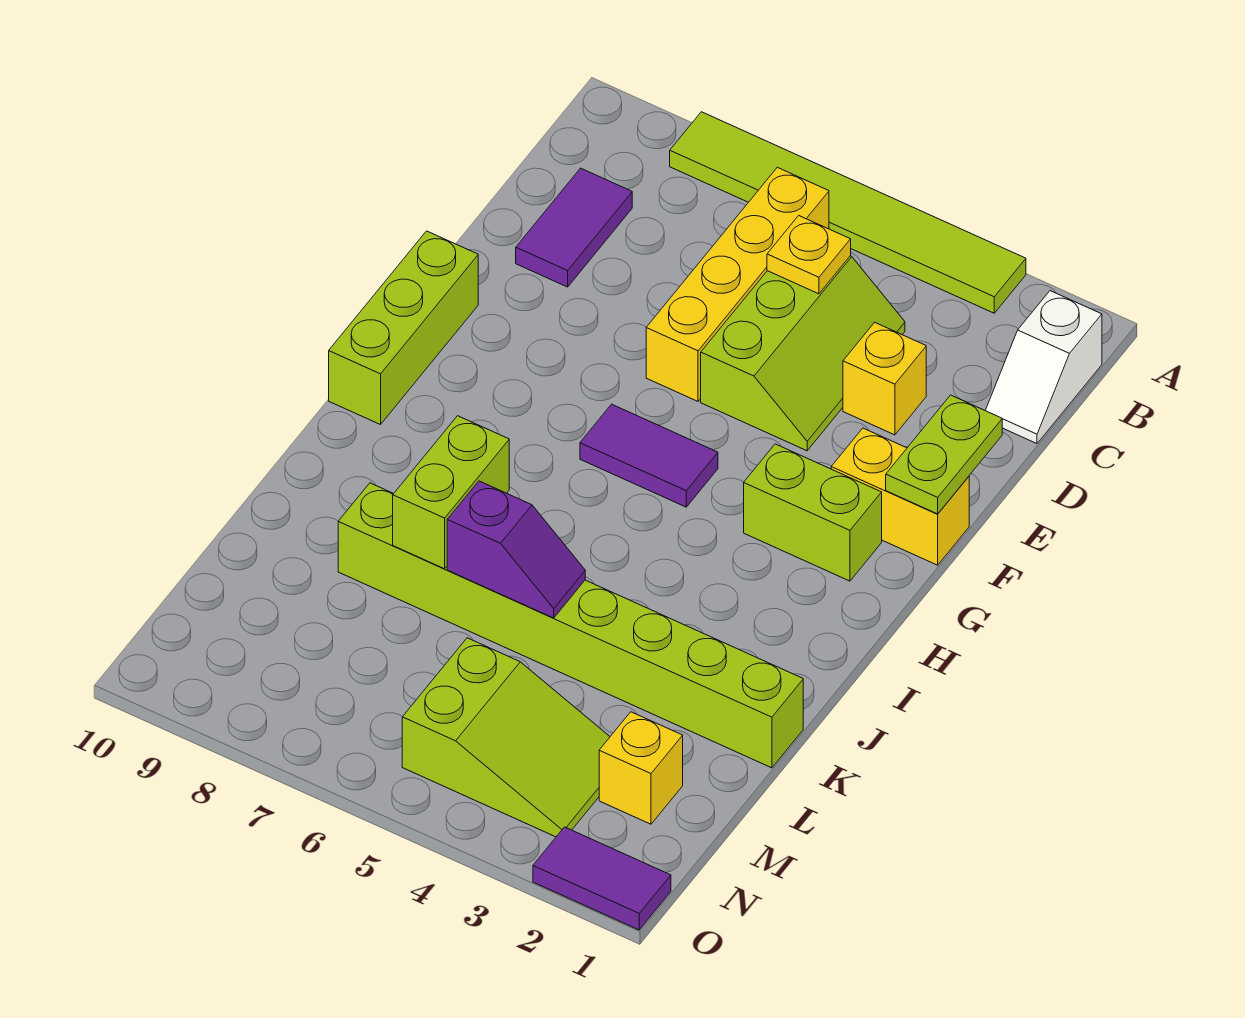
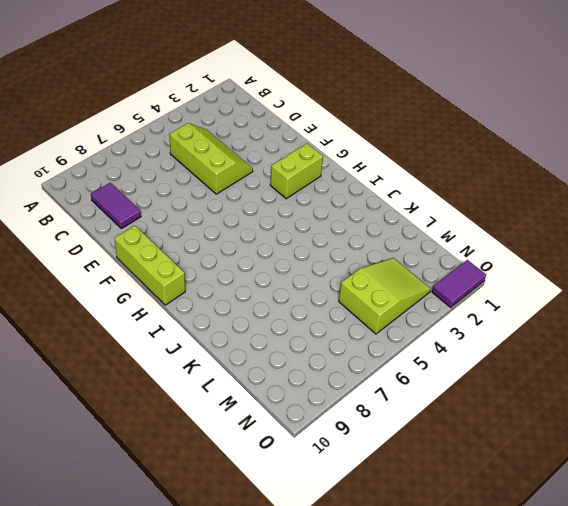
none -> lime 1x6 tile [670,112,1026,313]
none -> white 1x2 slope [985,291,1102,444]
none -> yellow 1x4 brick [646,167,829,401]

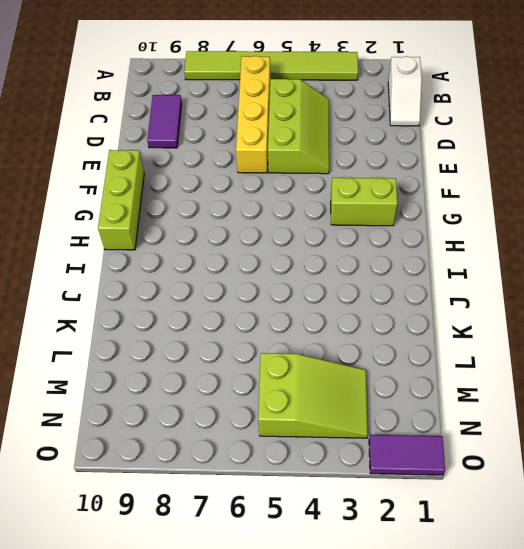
none -> yellow 1x1 brick [843,322,926,435]
none -> yellow 1x2 brick [831,428,969,565]
none -> purple 1x2 tile [580,404,718,507]

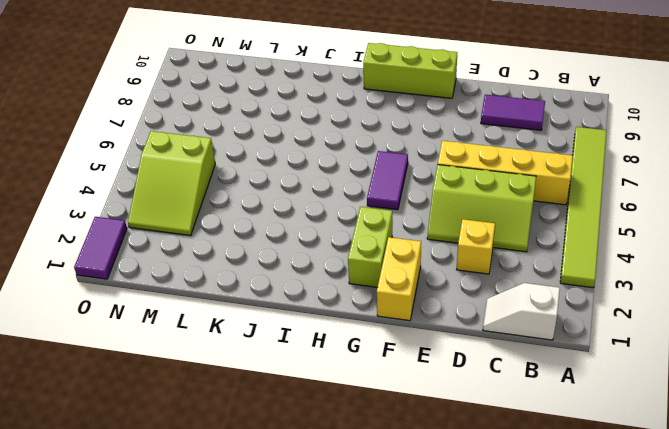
none -> lime 1x8 brick [338,483,803,768]
none -> yellow 1x1 brick [599,712,683,824]
none -> yellow 1x1 plate [767,216,851,294]

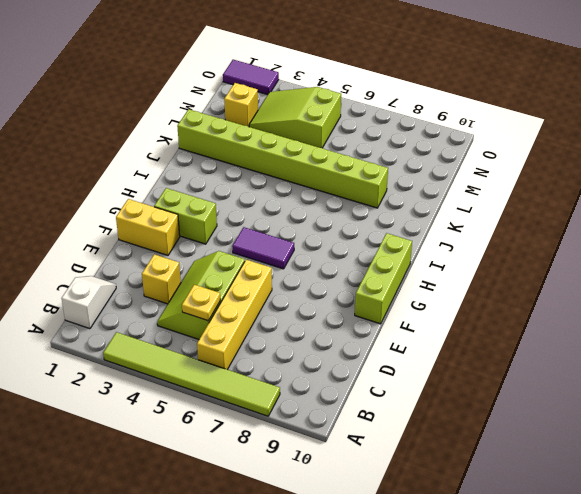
none -> purple 1x2 tile [516,168,632,287]
none -> lime 1x2 plate [886,395,1002,514]
none -> lime 1x2 brick [393,416,509,569]

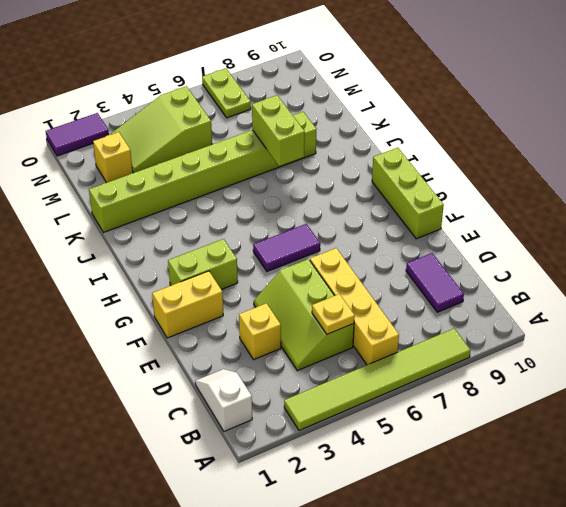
lime 1x2 plate [202,68,251,118] -> lime 1x2 plate moved to [886,395,1002,514]
none -> purple 1x2 slope [447,481,585,618]

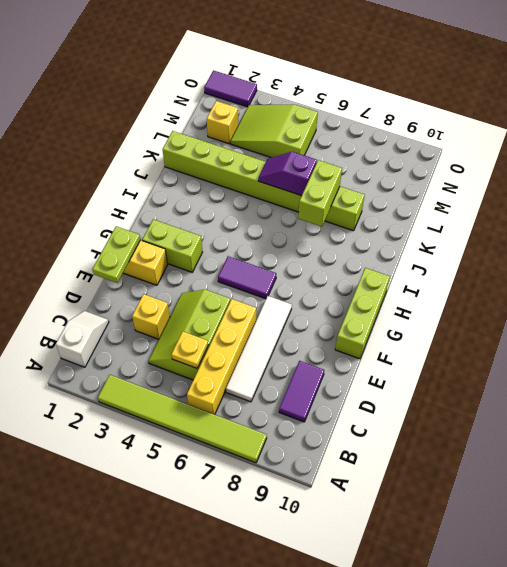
white 1x4 tile [226,296,292,402] -> none

